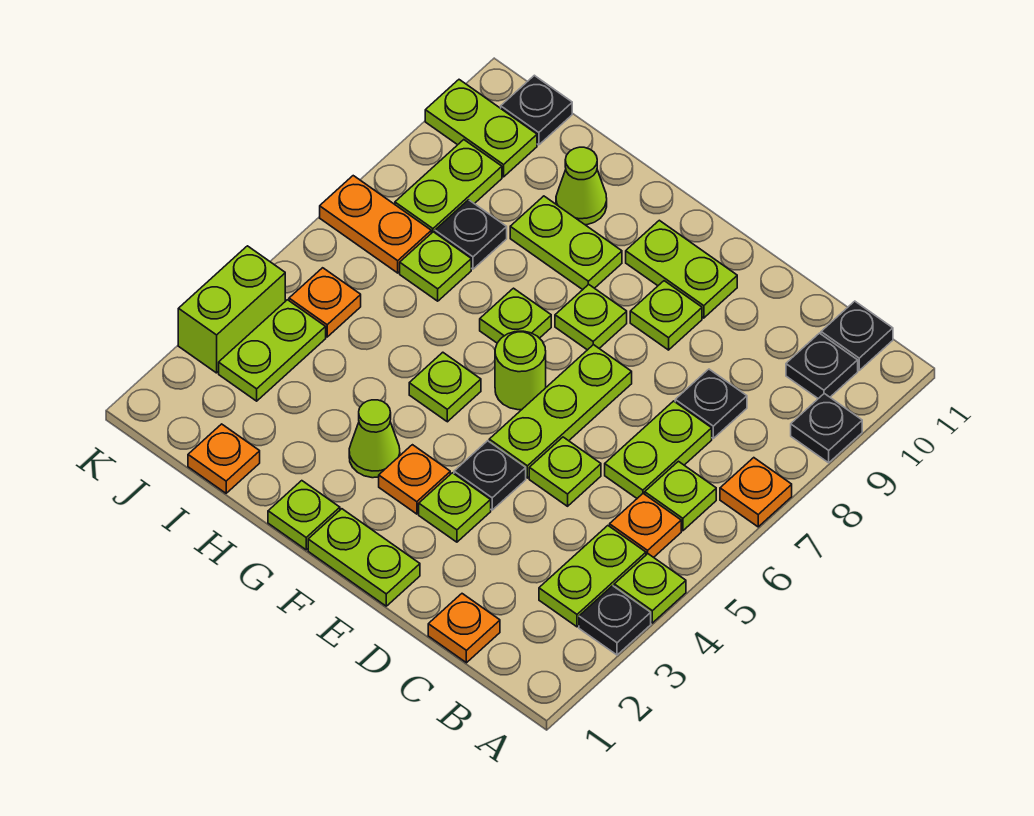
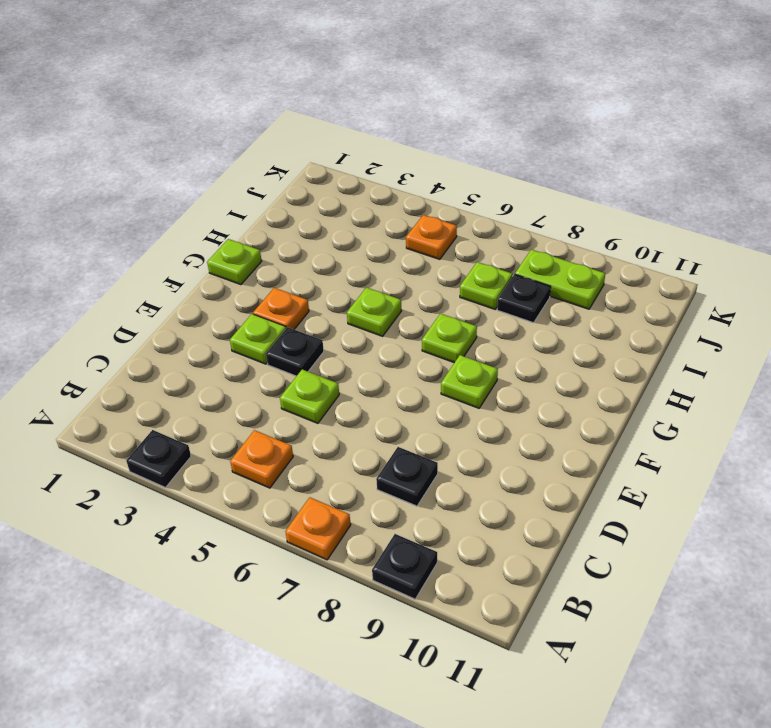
none -> lime 1x1 plate [614,554,686,623]
none -> lime 1x2 plate [539,526,646,627]
none -> lime 1x1 plate [645,461,716,531]
none -> black 1x1 plate [786,333,858,398]

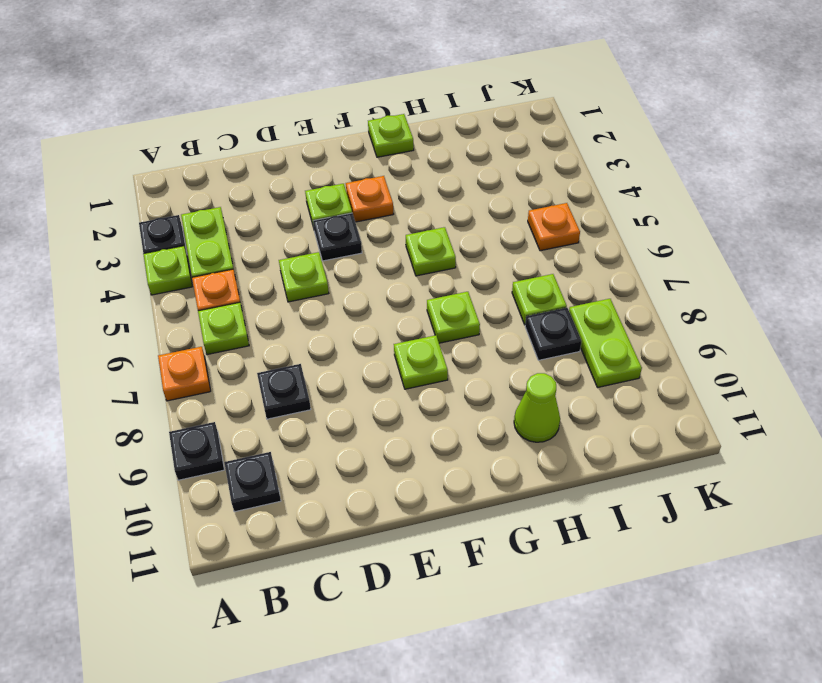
none -> black 1x1 plate [821,301,893,370]
none -> orange 1x1 plate [428,594,500,663]
none -> lime 1x2 plate [605,401,712,498]
none -> lime 1x2 plate [308,509,420,606]

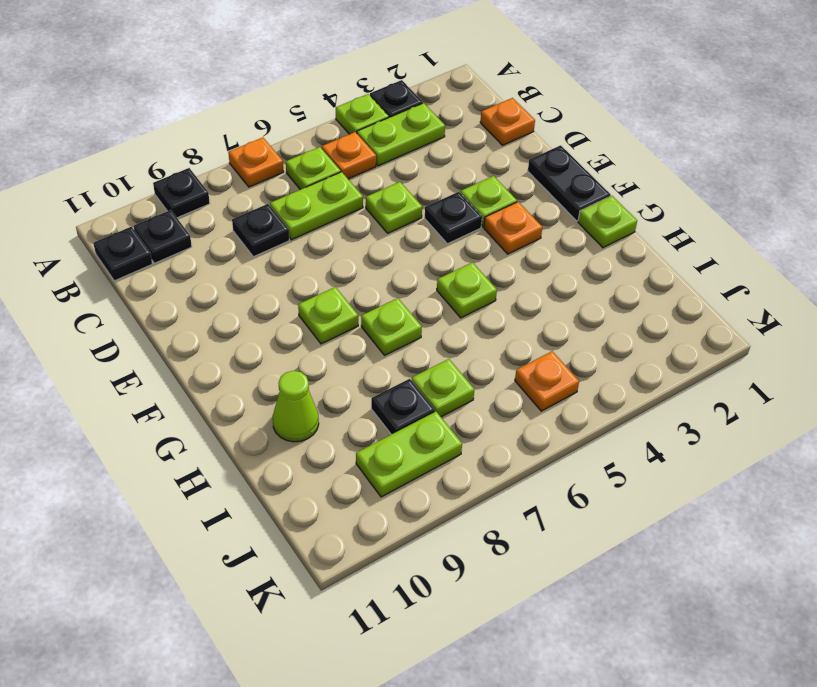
black 1x2 plate [528,145,611,221] -> lime 1x2 plate [308,509,420,606]
none -> lime 1x3 plate [489,345,632,478]
none -> lime 1x1 plate [630,281,702,350]
none -> lime 1x2 plate [626,220,737,318]
none -> lime 1x1 round brick [495,331,546,410]

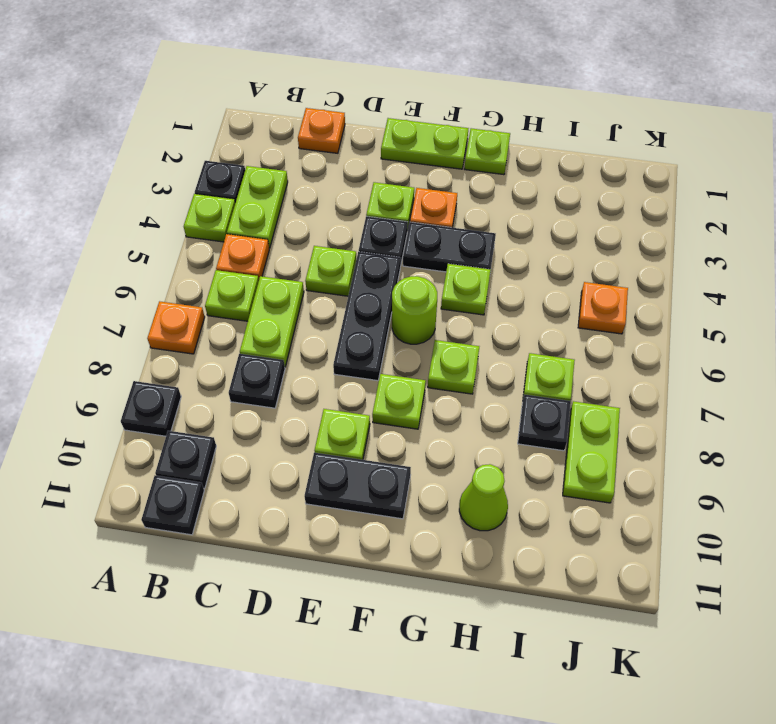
black 1x3 plate [333,252,401,381] -> lime 1x3 plate [489,345,632,478]
black 1x2 plate [304,453,411,519] -> lime 1x2 plate [626,220,737,318]
black 1x2 plate [403,222,496,272] -> none
none -> lime 1x1 cone [349,400,400,478]
none -> lime 1x2 plate [510,196,622,290]
none -> orange 1x1 plate [188,424,260,493]
none -> lime 1x2 plate [219,300,326,401]

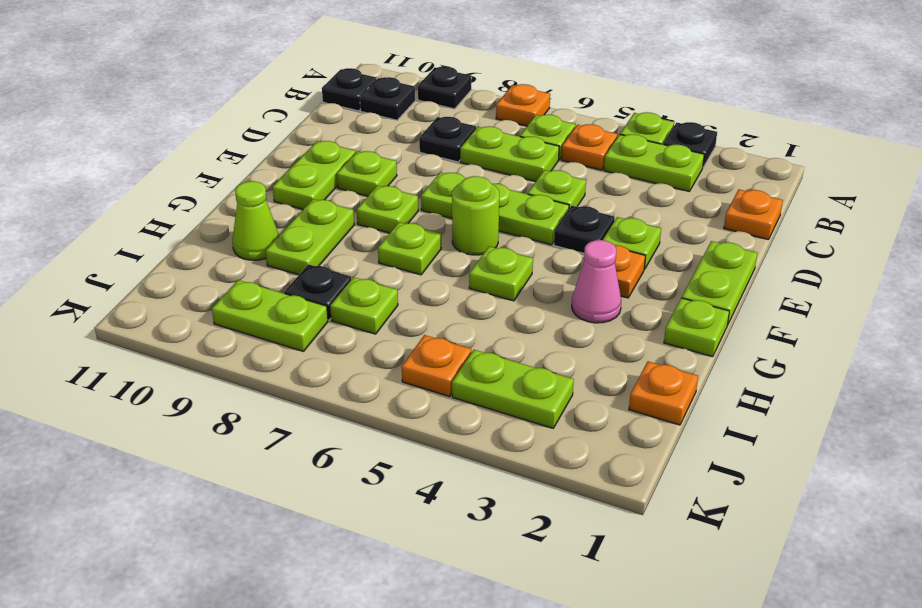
pink 1x1 cone [572,240,621,323] -> lime 1x1 cone [349,400,400,478]
none -> orange 1x2 plate [320,176,431,273]
none -> lime 1x2 plate [425,80,537,177]
none -> black 1x1 plate [501,75,572,145]
none -> lime 1x2 brick [178,246,285,373]

